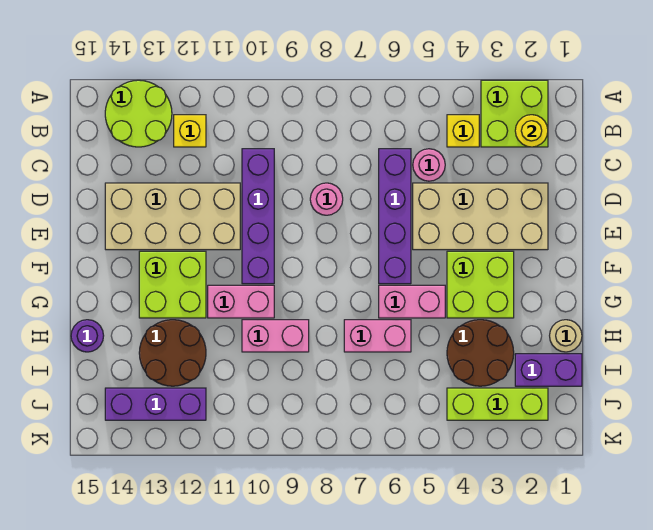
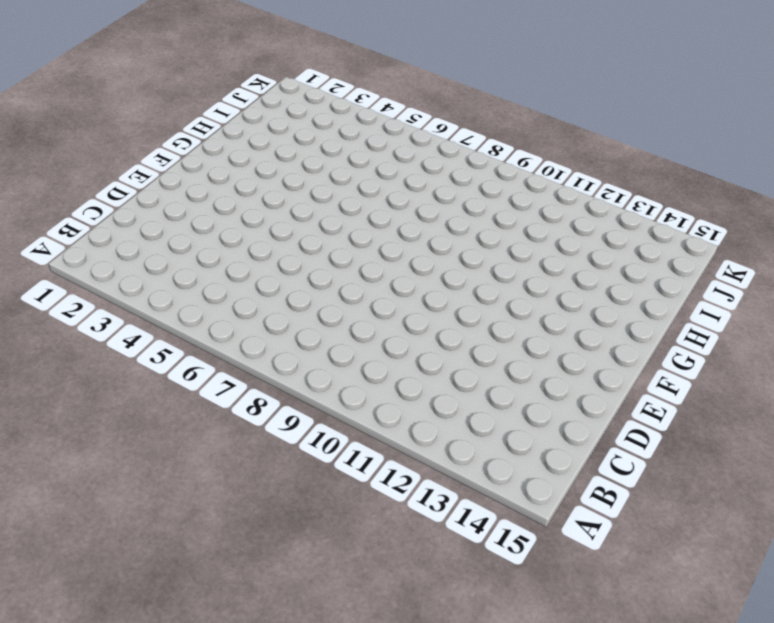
none -> lime 2x2 brick [481,80,548,147]
none -> lime 2x2 round brick [105,80,172,147]
none -> yellow 1x1 brick [447,115,479,147]

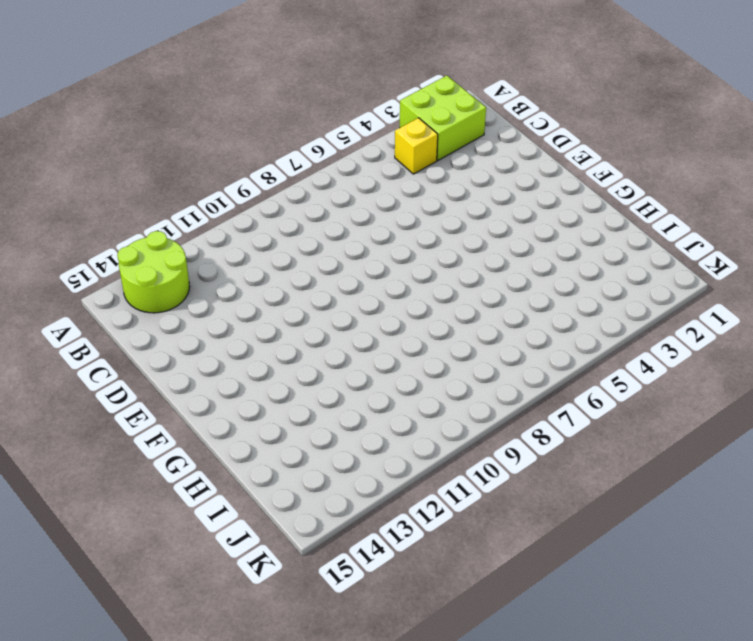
none -> yellow 1x1 brick [174,115,206,147]
none -> pink 1x1 round brick [413,149,445,181]
none -> purple 1x4 brick [379,149,411,284]

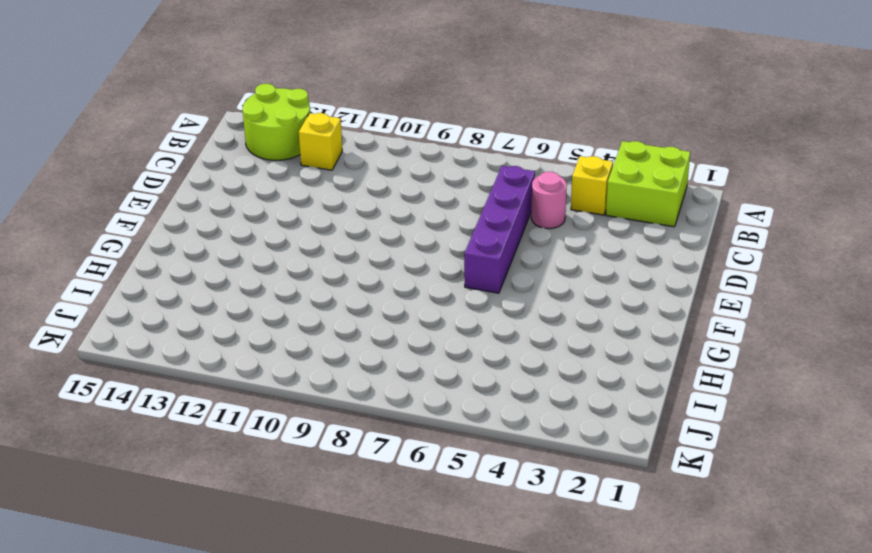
none -> purple 1x4 brick [242,149,274,284]
none -> tan 2x4 brick [413,183,548,250]
none -> pink 1x1 round brick [310,183,343,215]

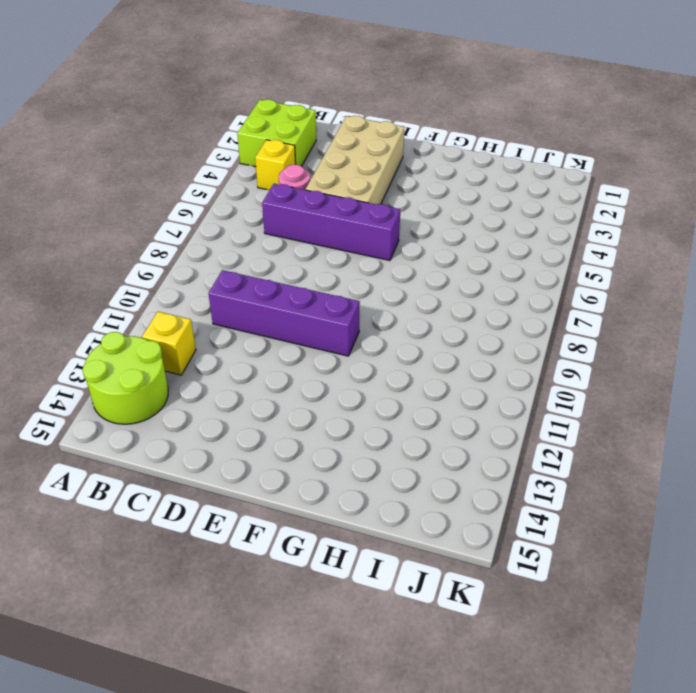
none -> pink 1x1 round brick [310,183,343,215]
none -> tan 2x4 brick [105,183,240,250]
none -> lime 2x2 brick [447,251,514,318]

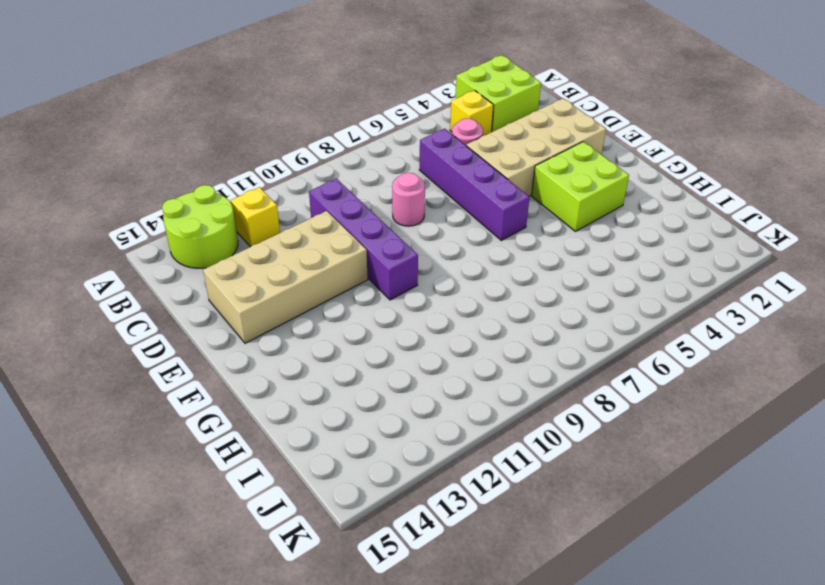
none -> lime 2x2 brick [139,251,206,318]
none -> pink 1x2 brick [379,285,445,318]
none -> pink 1x2 brick [208,285,274,318]

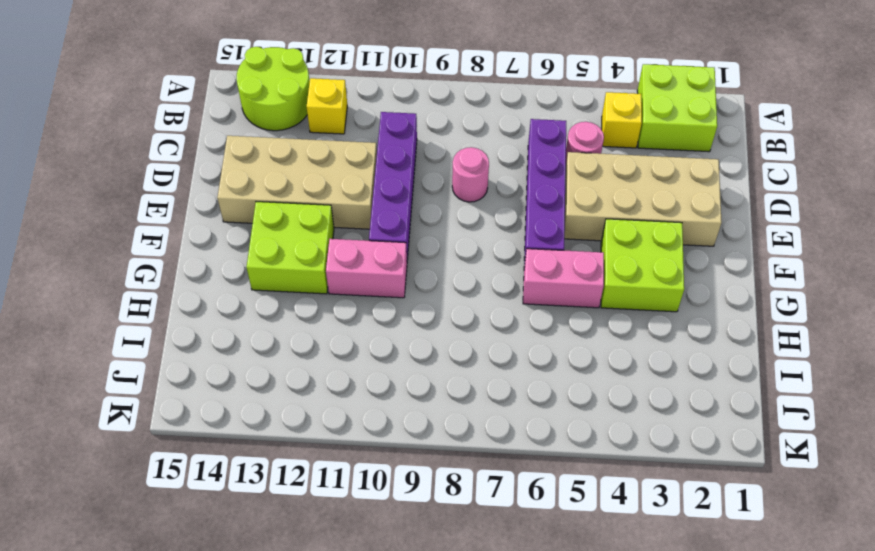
none -> tan 1x1 round brick [550,320,582,352]
none -> brown 2x2 round brick [447,320,514,386]
none -> pink 1x2 brick [344,320,411,352]

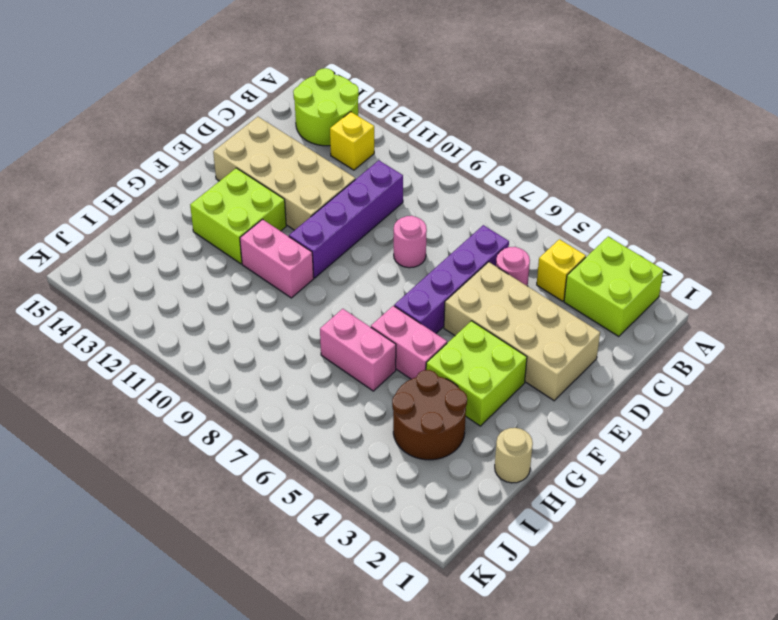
none -> pink 1x2 brick [242,320,309,352]
none -> brown 2x2 round brick [139,320,206,386]
none -> purple 1x1 round brick [71,320,104,352]

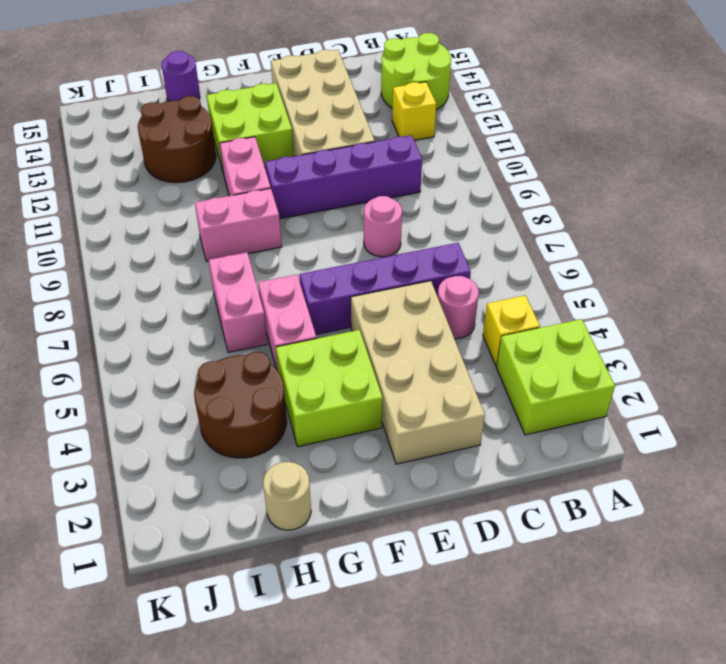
pink 1x2 brick [195,188,282,262] -> pink 1x2 brick turned to [242,320,309,352]
none -> purple 1x2 brick [515,354,582,386]
none -> lime 1x3 brick [447,388,548,420]
none -> purple 1x3 brick [105,388,206,420]

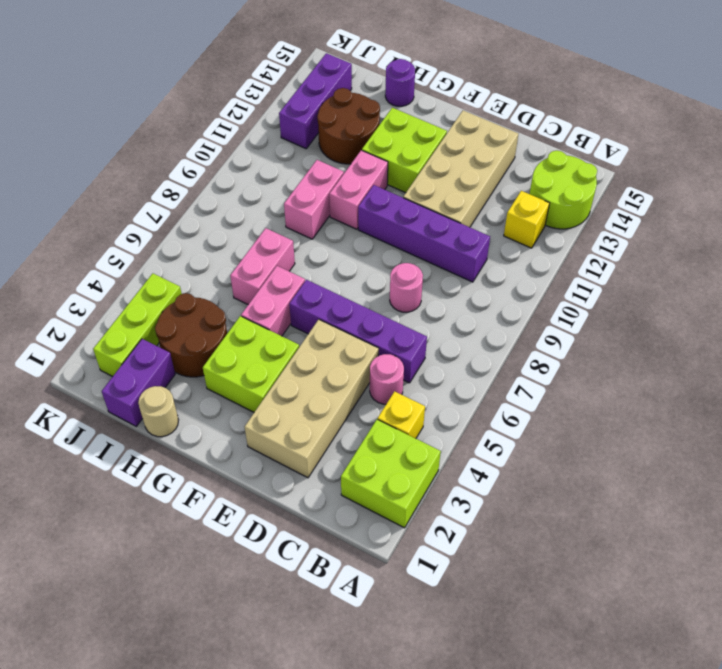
none -> yellow 1x1 round brick [515,115,548,147]

